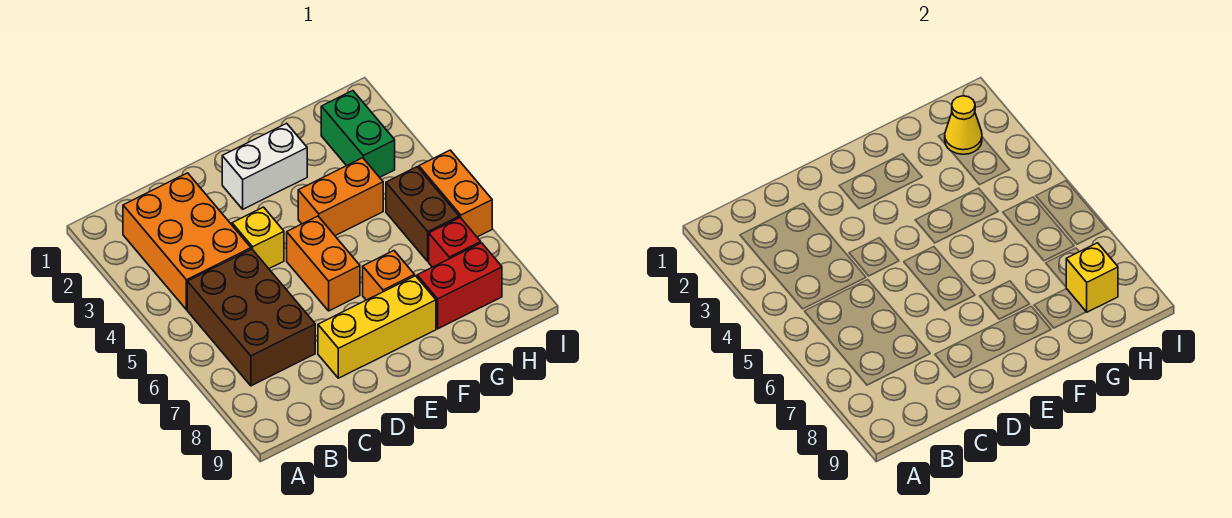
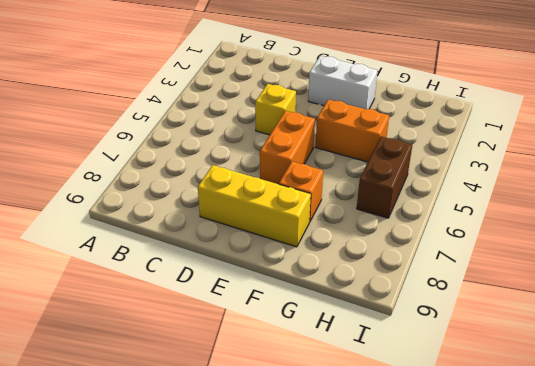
none -> orange 2x3 brick [123,173,251,310]
none -> brown 2x3 brick [187,249,315,386]
none -> red 1x2 brick [417,243,502,329]

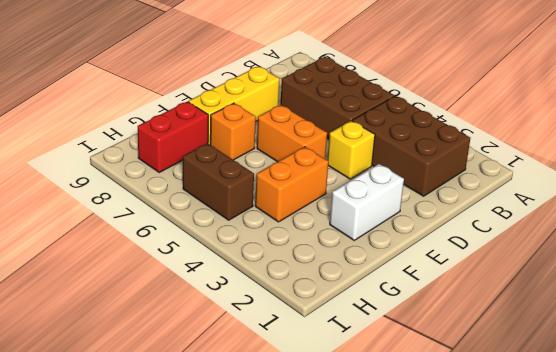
brown 2x3 brick [352,96,470,196] -> orange 2x3 brick [123,173,251,310]
none -> green 1x2 brick [321,91,395,177]
none -> red 1x1 brick [429,218,481,267]
none -> orange 1x2 brick [419,150,492,237]

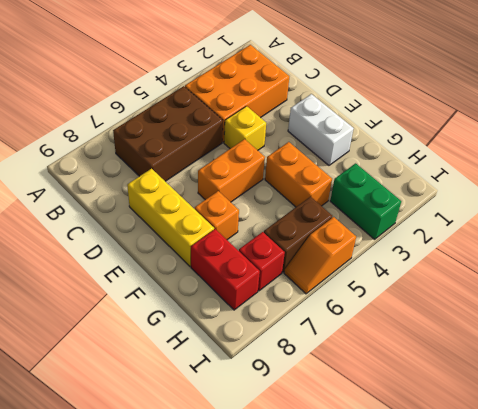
green 1x2 brick [330,163,401,239] -> green 1x2 brick turned to [321,91,395,177]
orange 1x2 slope [284,217,356,294] -> orange 1x2 brick [419,150,492,237]
none -> yellow 1x1 cone [945,96,982,154]
none -> yellow 1x1 brick [1066,243,1118,312]

